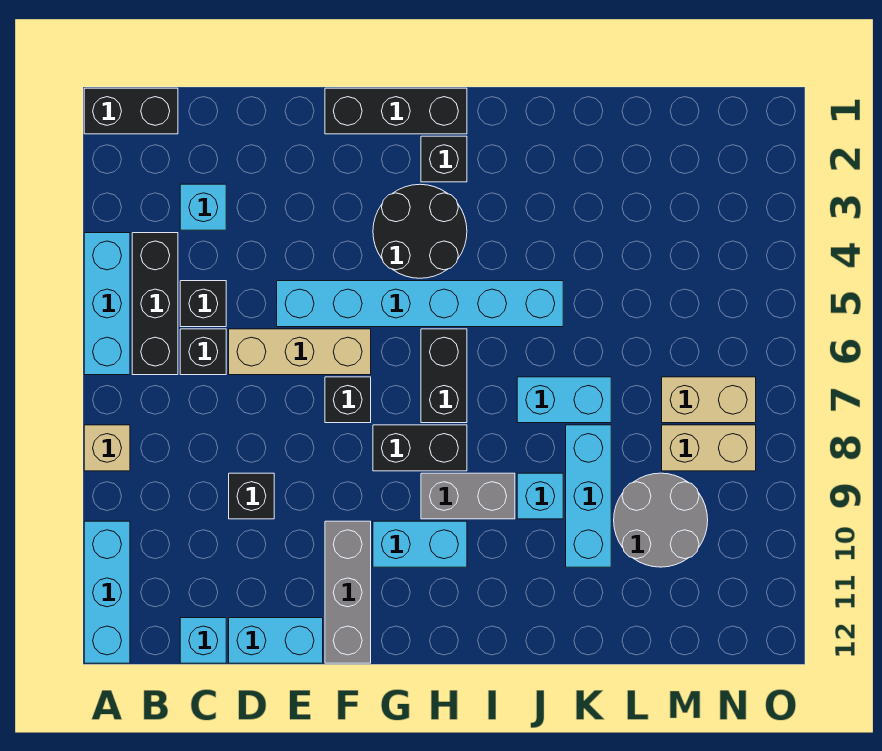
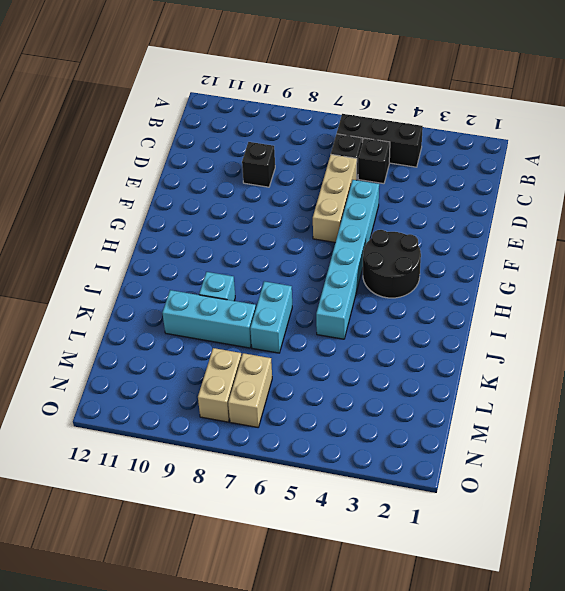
none -> black 1x2 brick [84,88,178,134]
none -> cyan 1x3 brick [84,233,130,375]
none -> tan 1x1 brick [84,425,130,471]

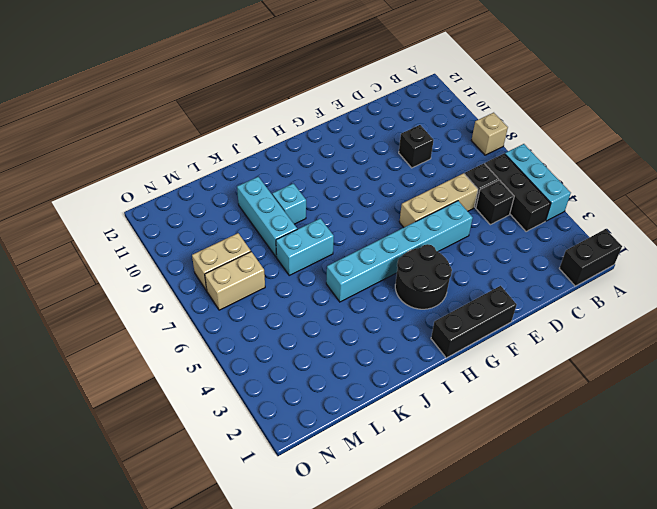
none -> cyan 1x3 brick [84,521,130,663]
none -> cyan 1x1 brick [180,184,226,230]
none -> cyan 1x1 brick [180,618,226,663]

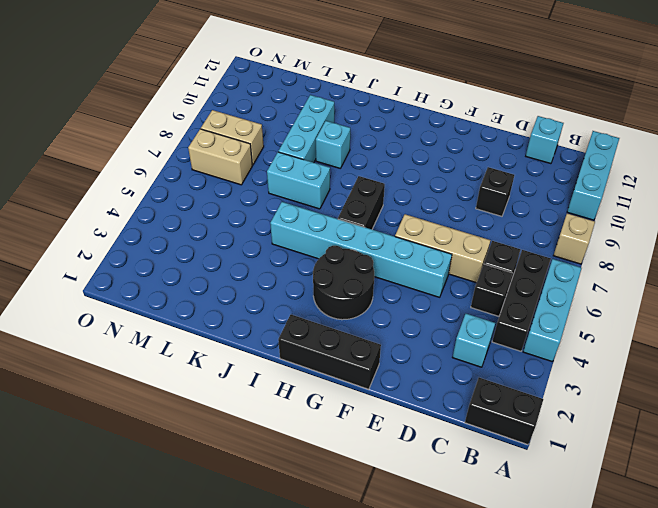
none -> cyan 1x2 brick [229,618,323,663]
none -> black 1x1 brick [325,377,371,423]
none -> grey 1x3 brick [325,521,371,663]

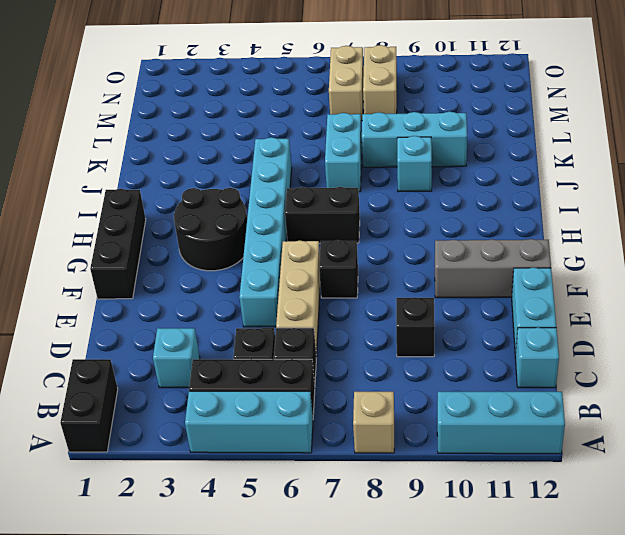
none -> black 1x2 brick [373,425,467,471]
none -> cyan 1x2 brick [373,521,467,567]
none -> black 1x1 brick [421,136,467,182]

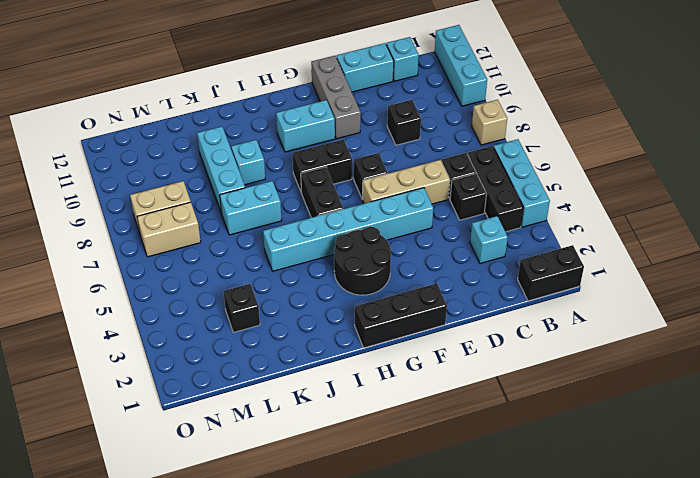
black 1x1 brick [223,284,260,332] -> black 1x1 brick moved to [421,136,467,182]
none -> grey 1x2 brick [421,473,515,519]
none -> grey 2x2 round brick [614,473,708,567]

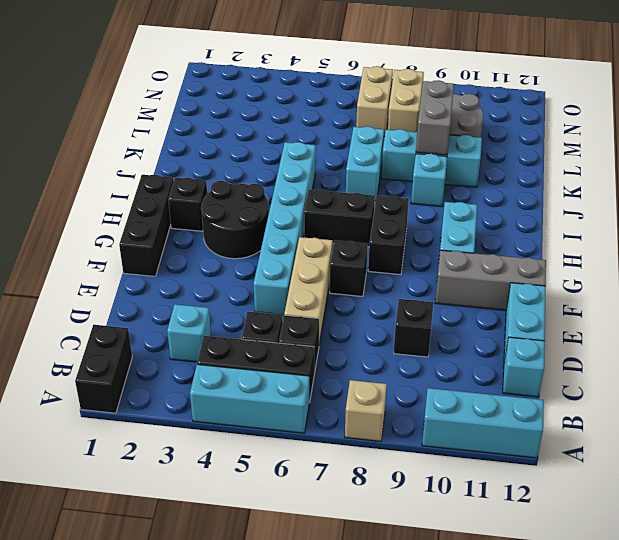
grey 1x2 brick [416,80,454,155] -> grey 1x2 brick moved to [421,473,515,519]

